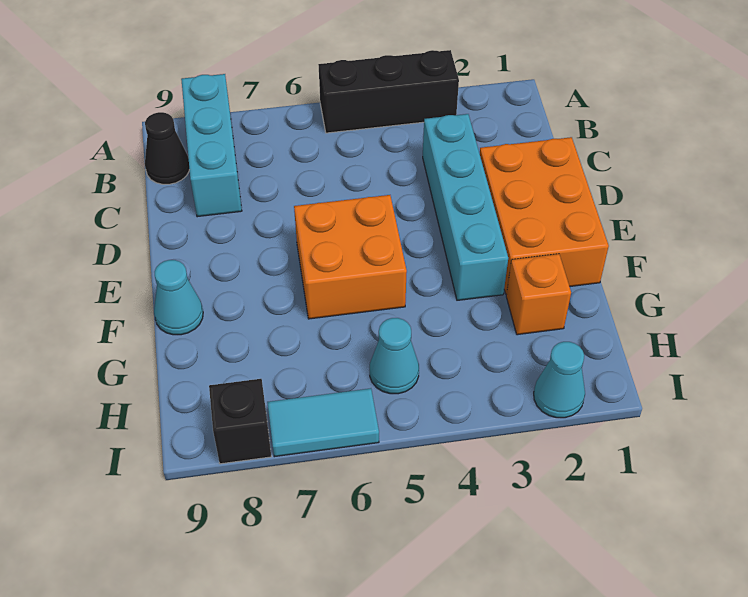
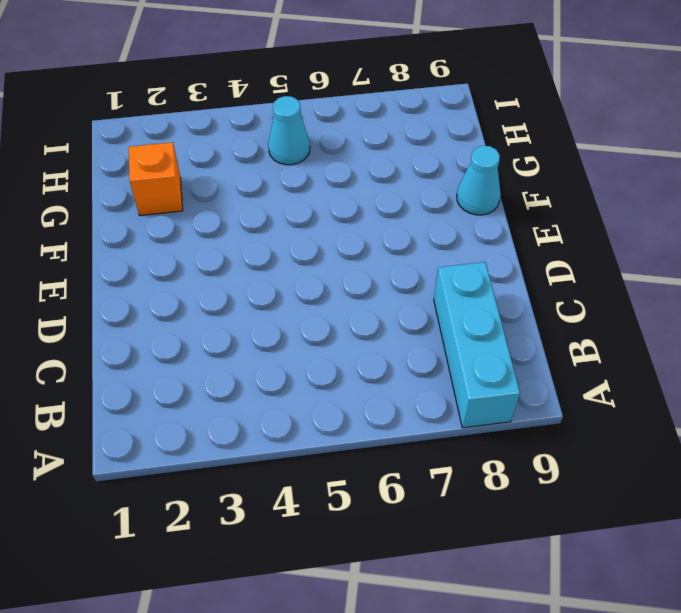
none -> black 1x3 brick [318,50,459,133]
none -> black 1x1 cone [145,112,190,184]
none -> cyan 1x4 brick [423,114,508,300]

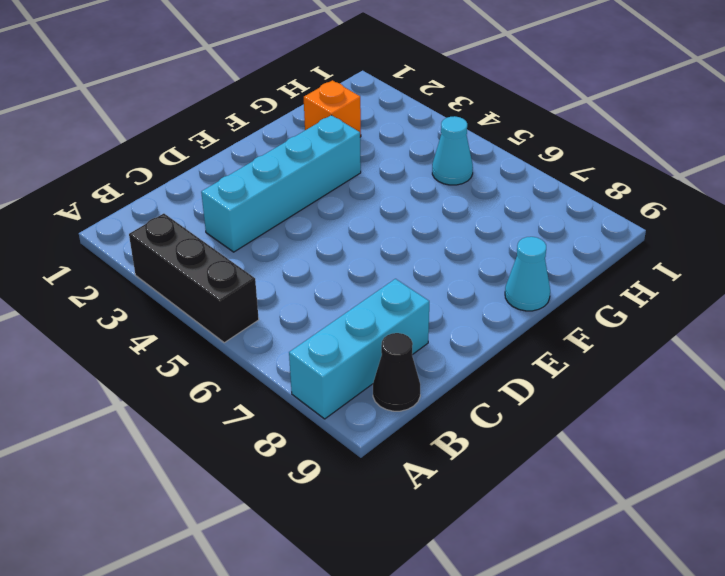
none -> orange 2x3 brick [480,137,609,294]
none -> orange 2x2 brick [294,195,407,319]
none -> cyan 1x1 cone [534,342,585,418]

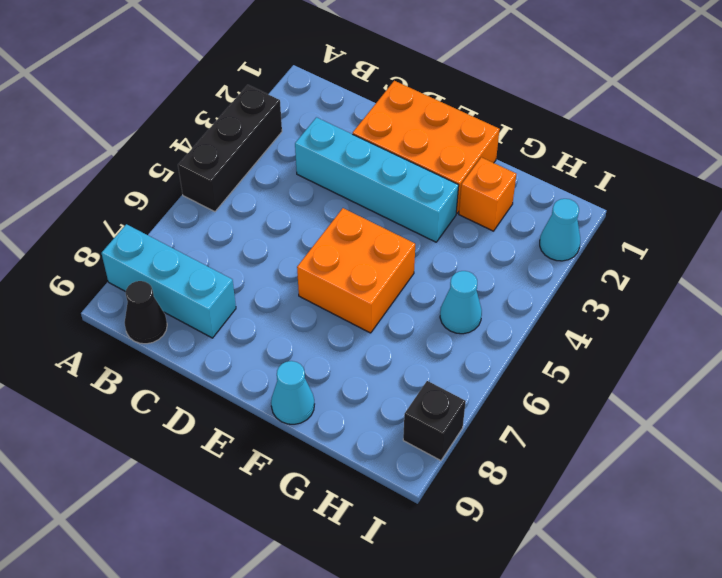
none -> cyan 1x2 tile [267,388,379,457]

